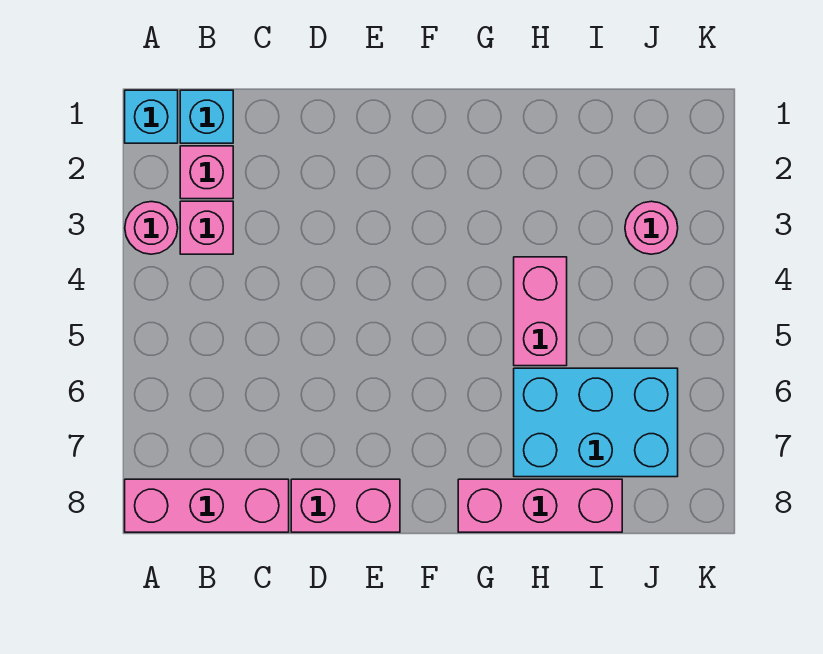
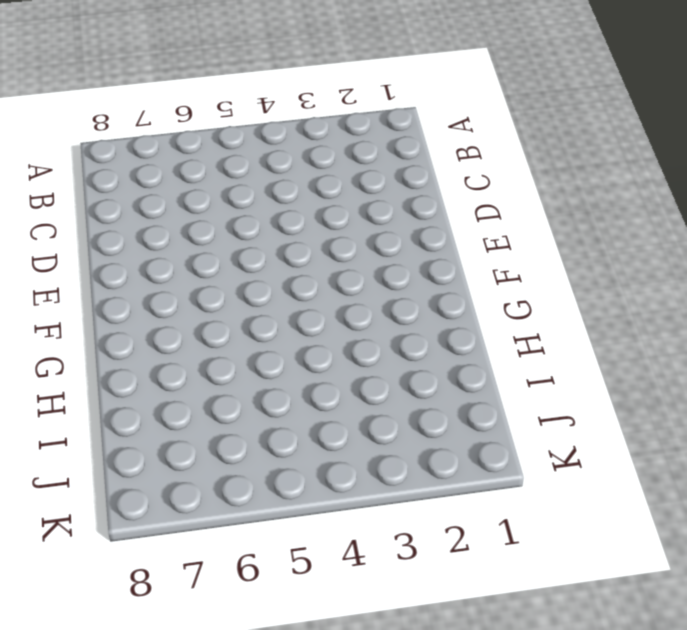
none -> cyan 1x1 brick [125,90,178,143]
none -> pink 1x1 round brick [125,202,178,254]

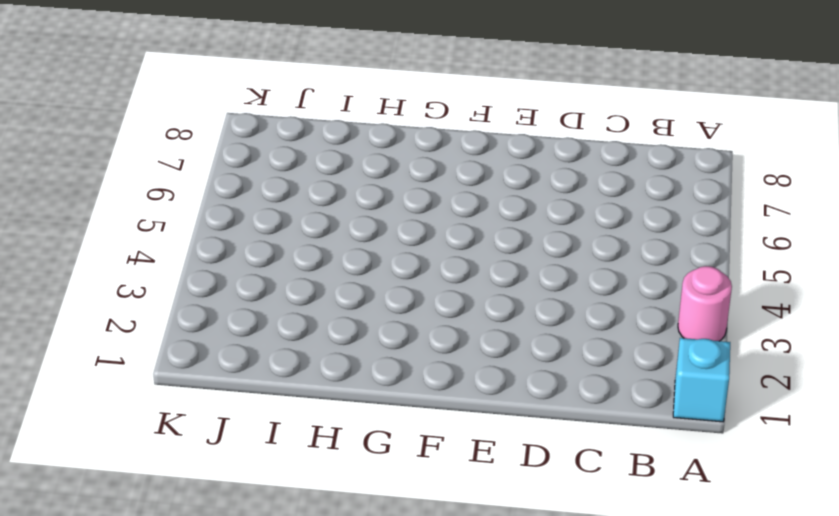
none -> pink 1x3 brick [125,479,289,532]
none -> cyan 1x1 brick [180,90,233,143]

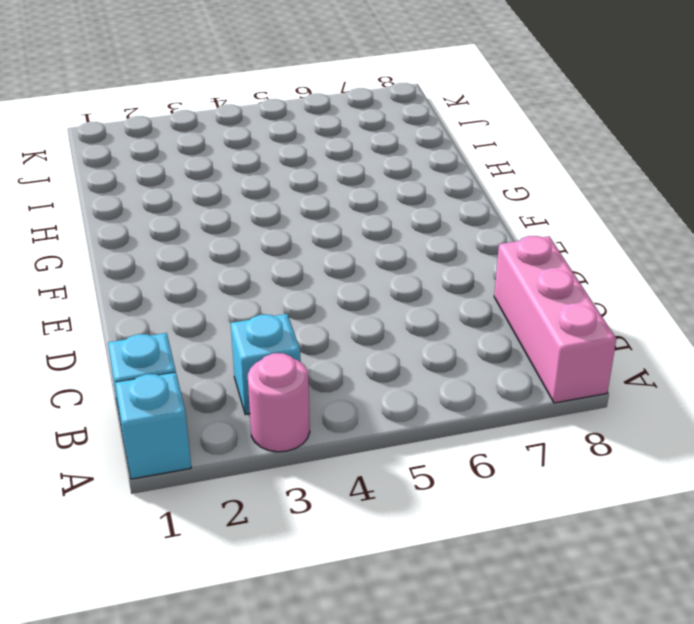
cyan 1x1 brick [231,314,301,415] -> pink 1x1 brick [180,201,233,254]
none -> pink 1x1 brick [180,146,233,199]
none -> pink 1x2 brick [291,479,400,532]

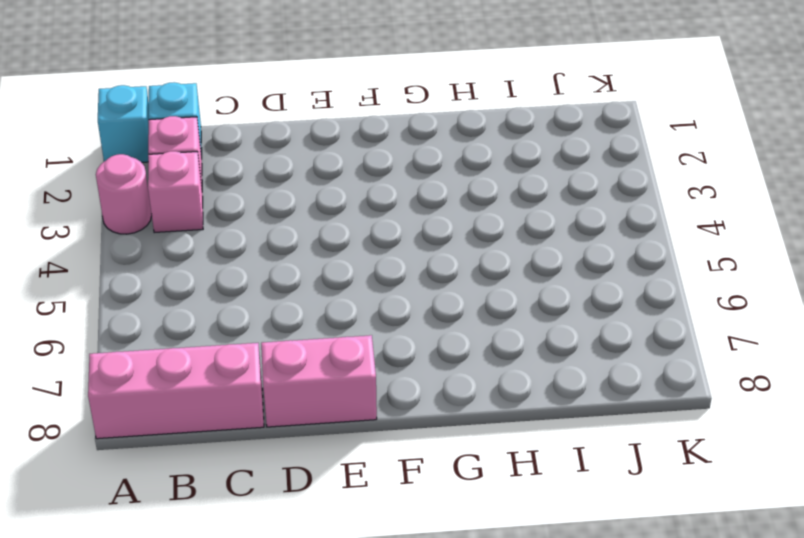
none -> pink 1x3 brick [458,479,622,532]
none -> pink 1x2 brick [514,257,567,366]

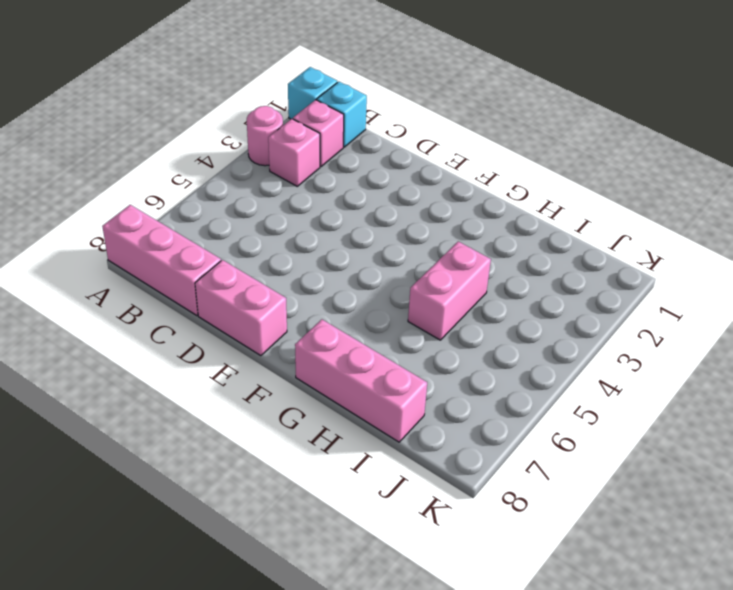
none -> cyan 2x3 brick [514,368,678,477]
none -> pink 1x1 round brick [625,201,678,254]

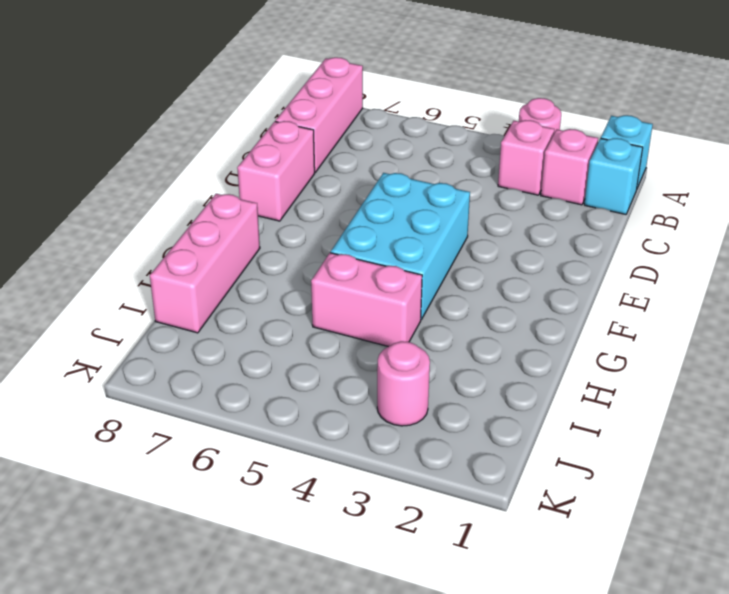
cyan 2x3 brick [331,173,470,320] -> cyan 2x3 brick moved to [514,368,678,477]

